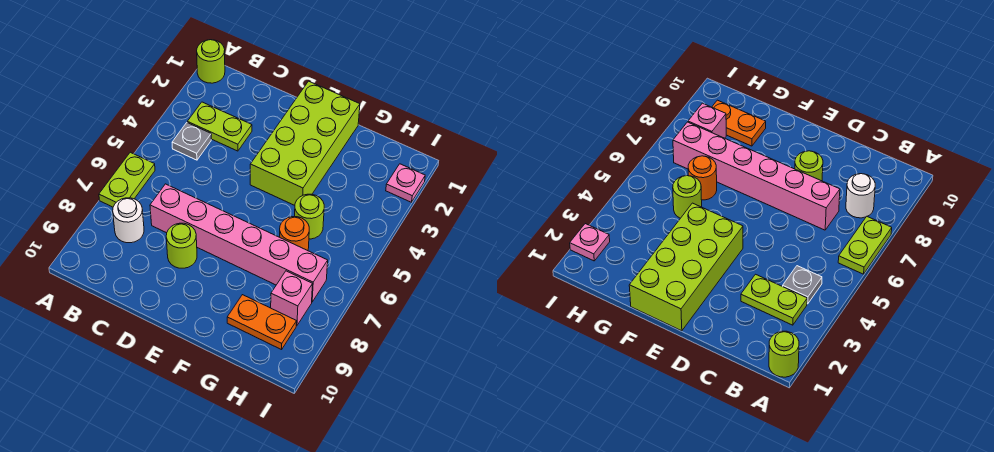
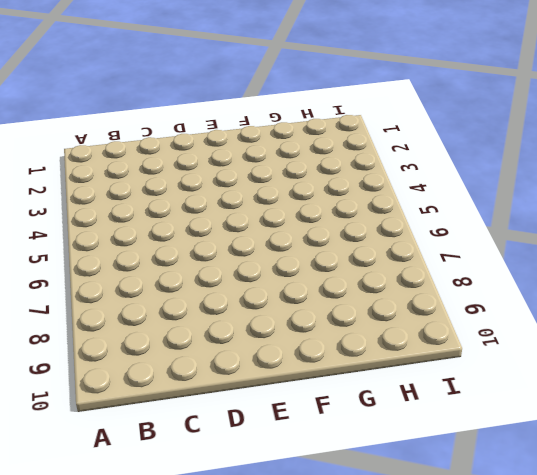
none -> lime 1x1 round brick [197,40,225,83]
none -> lime 1x2 plate [99,152,155,207]
none -> lime 1x2 plate [187,102,252,151]

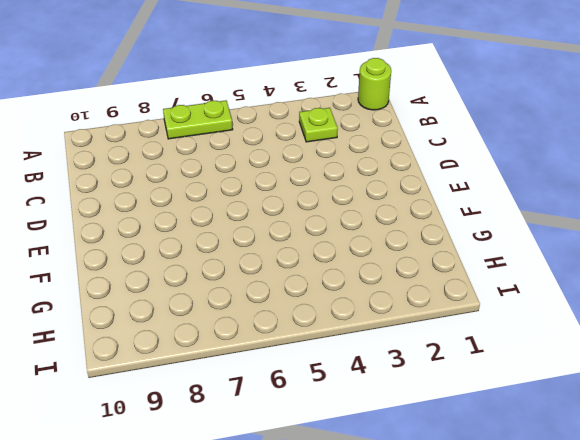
lime 1x1 plate [299,108,338,142] -> lime 1x2 plate [187,102,252,151]
none -> grey 1x1 plate [172,123,211,160]
none -> white 1x1 round brick [113,198,144,243]
none -> pink 1x6 brick [150,184,328,302]

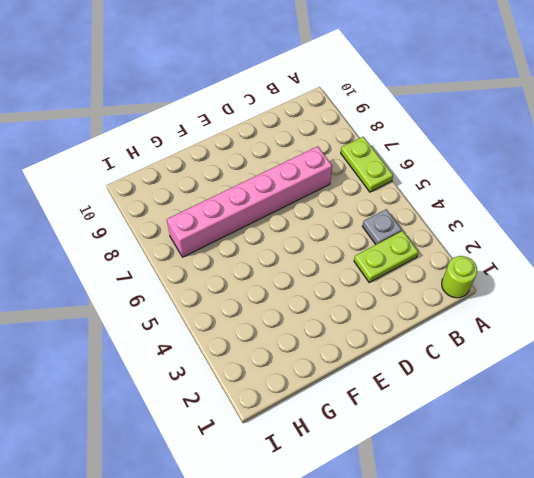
none -> white 1x1 round brick [113,198,144,243]
none -> lime 1x1 round brick [166,223,197,268]
none -> lime 2x4 brick [250,81,360,205]

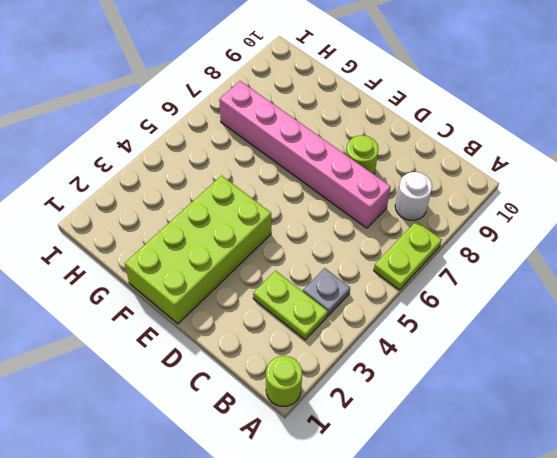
none -> lime 1x1 round brick [295,194,324,239]
none -> orange 1x1 round brick [280,217,309,251]
none -> orange 1x2 plate [227,295,297,350]

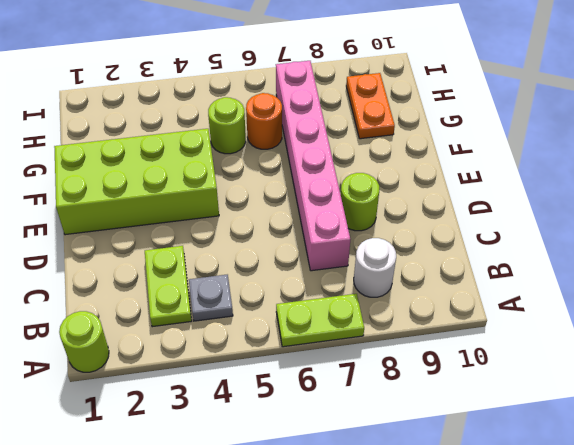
none -> pink 1x1 brick [271,271,313,326]
none -> pink 1x1 plate [386,164,425,202]

